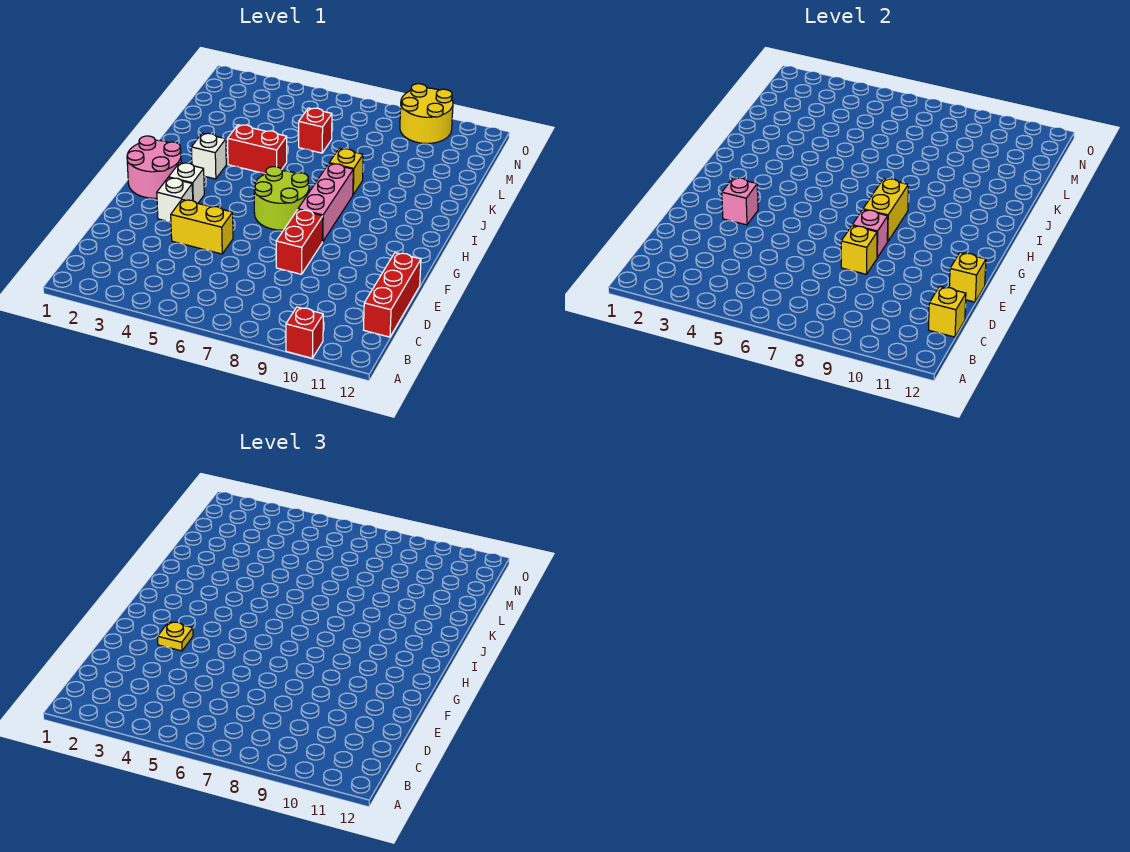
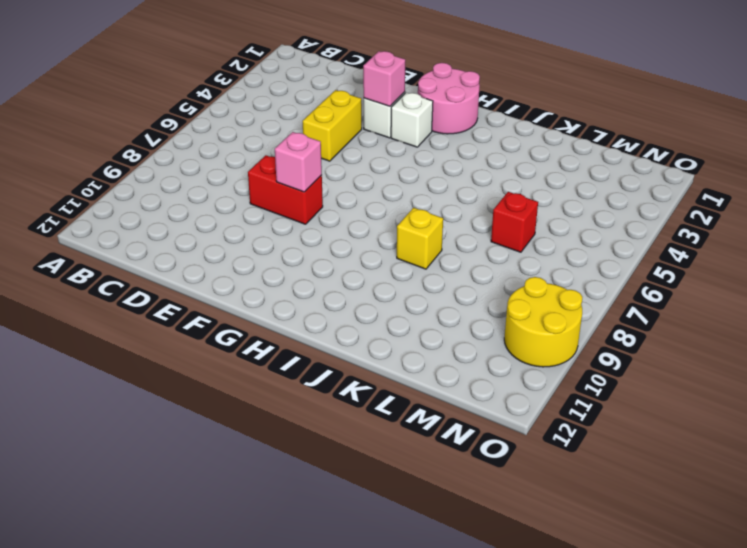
none -> red 1x1 brick [286,307,323,358]
none -> red 1x3 brick [364,253,421,337]
none -> lime 2x2 round brick [254,167,309,230]

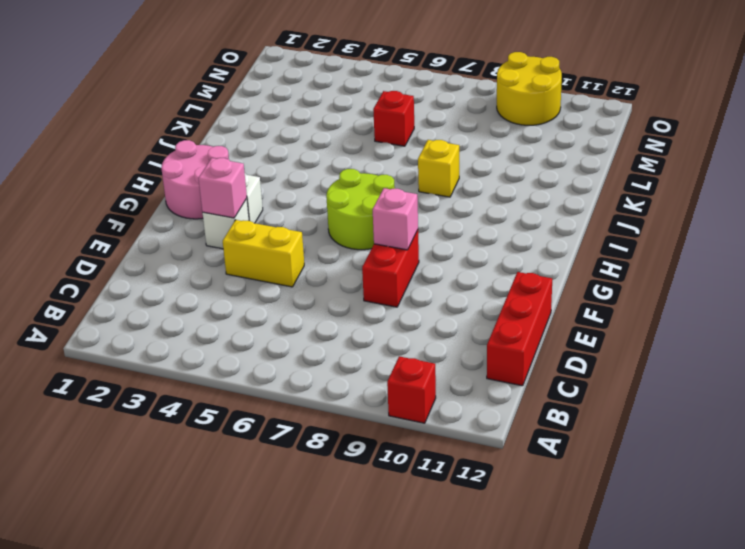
none -> pink 1x3 brick [298,164,353,242]
none -> white 1x1 brick [191,133,226,179]
none -> red 1x2 brick [228,125,287,174]

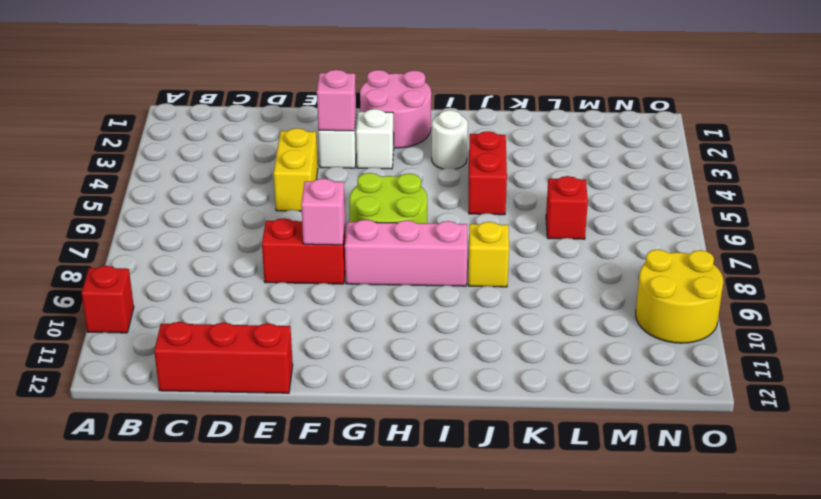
white 1x1 round brick [432,110,468,169] -> white 1x1 brick [191,133,226,179]
none -> yellow 1x1 brick [929,286,966,337]
none -> yellow 1x1 brick [841,226,877,274]
none -> yellow 1x1 brick [949,253,986,302]

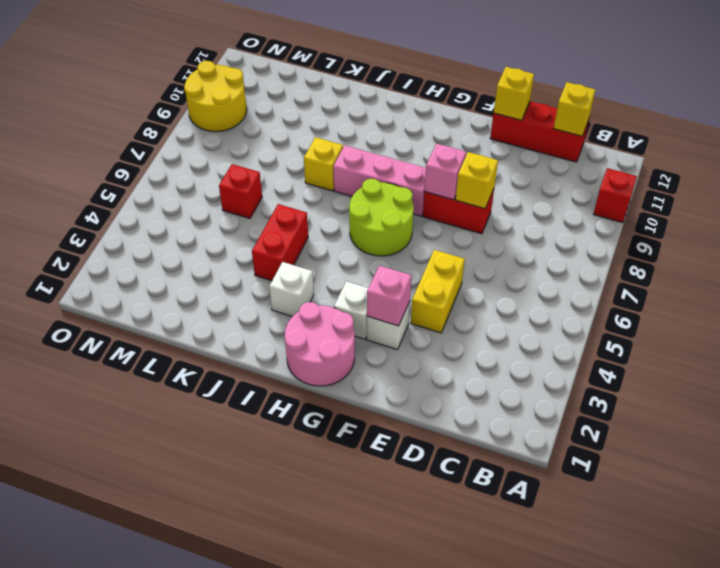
none -> yellow 1x2 brick [863,179,908,242]
none -> yellow 1x1 plate [158,622,193,651]

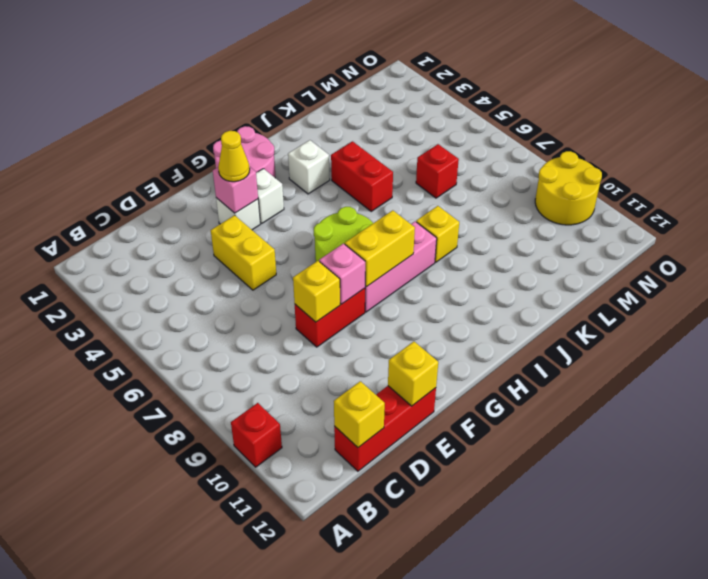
yellow 1x1 cone [218,131,250,182] -> yellow 1x1 plate [158,622,193,651]

